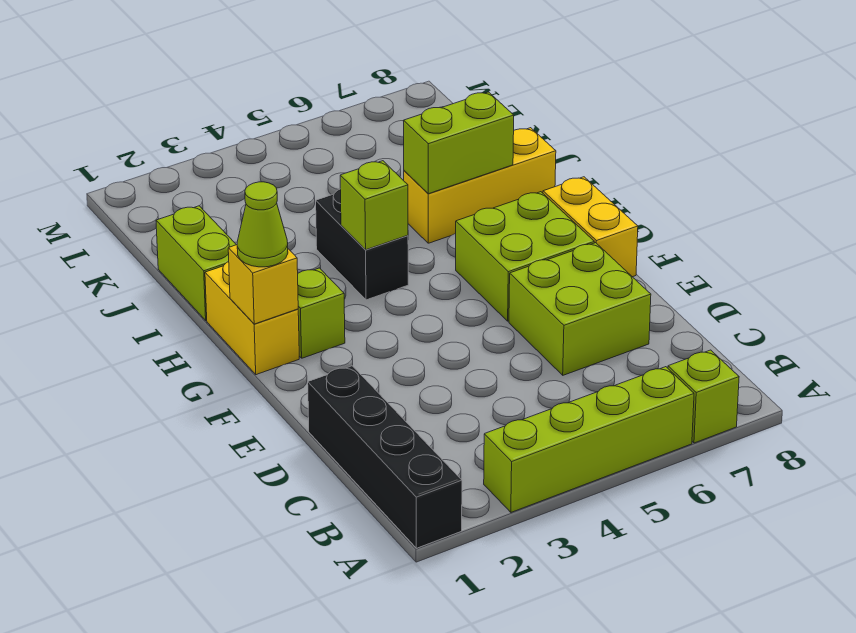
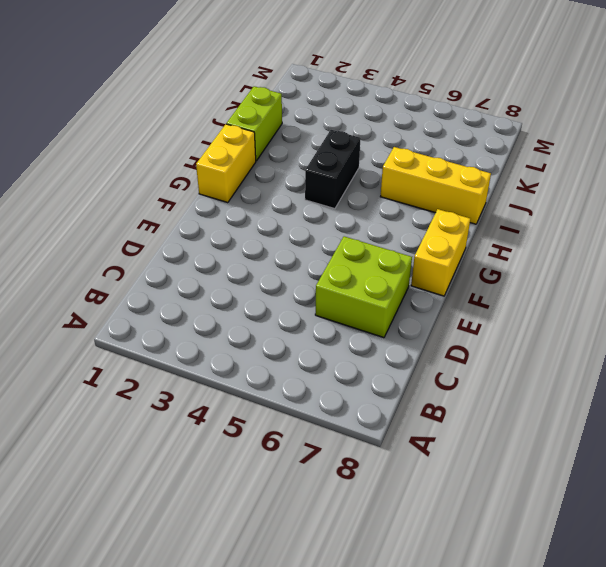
none -> black 1x4 brick [308,366,462,548]
none -> lime 1x4 brick [484,367,694,512]
none -> lime 1x1 brick [668,350,739,443]

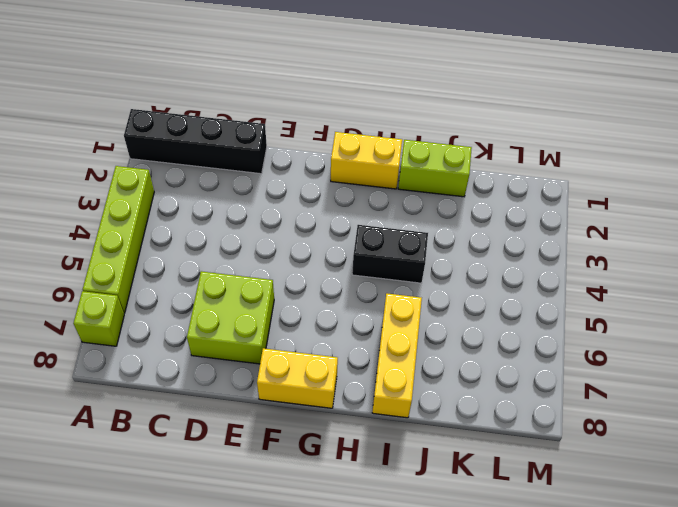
none -> lime 2x2 brick [456,192,594,321]
none -> lime 1x1 brick [298,268,345,358]
none -> yellow 1x1 brick [228,245,298,324]

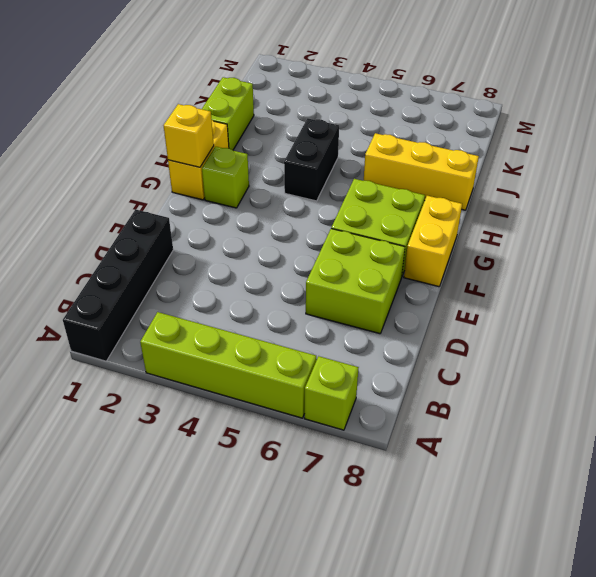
none -> lime 1x1 brick [340,161,408,250]
none -> lime 1x2 brick [403,92,514,194]
none -> lime 1x1 cone [237,182,288,267]

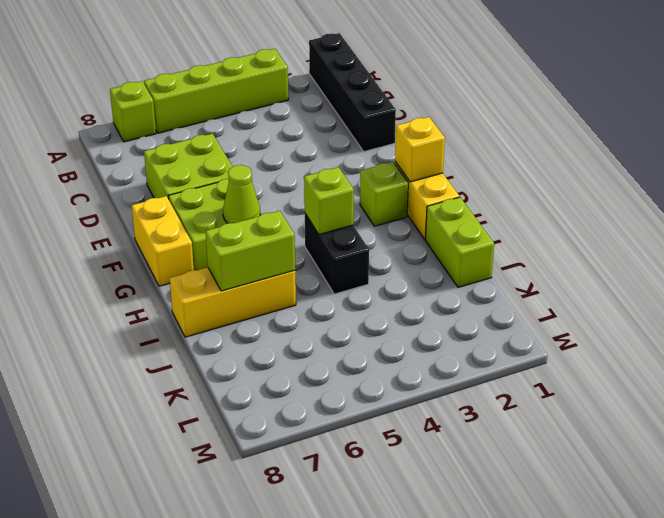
lime 1x1 cone [223,165,260,223] -> lime 1x1 cone moved to [237,182,288,267]

